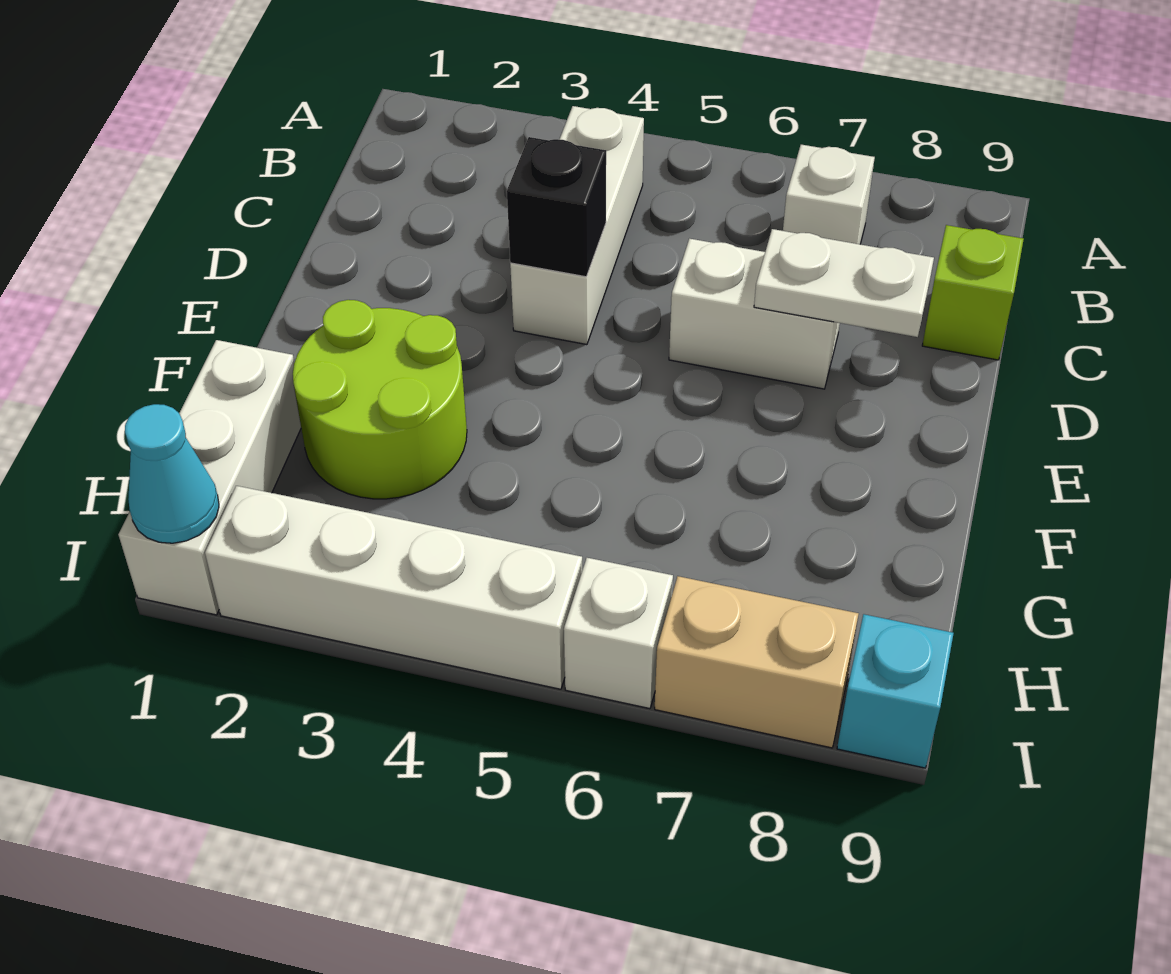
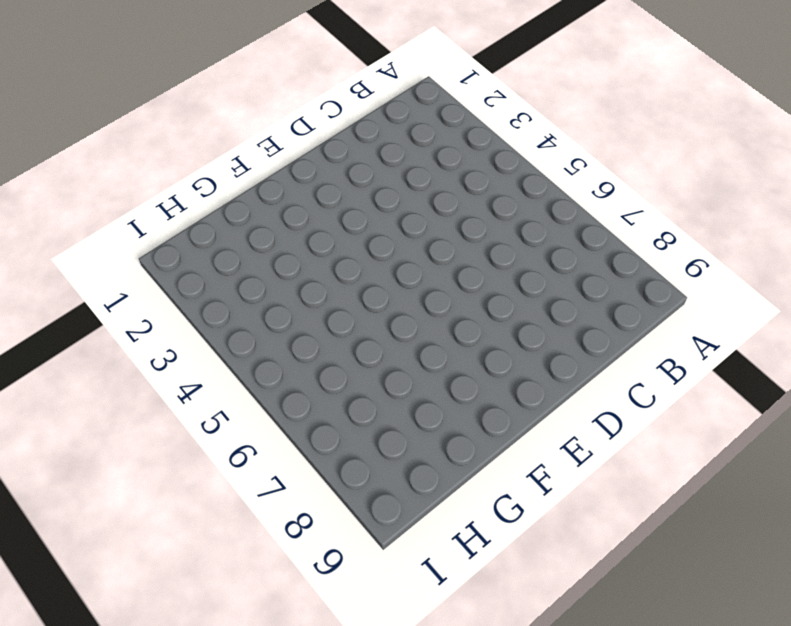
none -> white 1x3 brick [510,106,644,345]
none -> white 1x1 brick [783,145,875,244]
none -> lime 1x1 brick [922,225,1024,360]

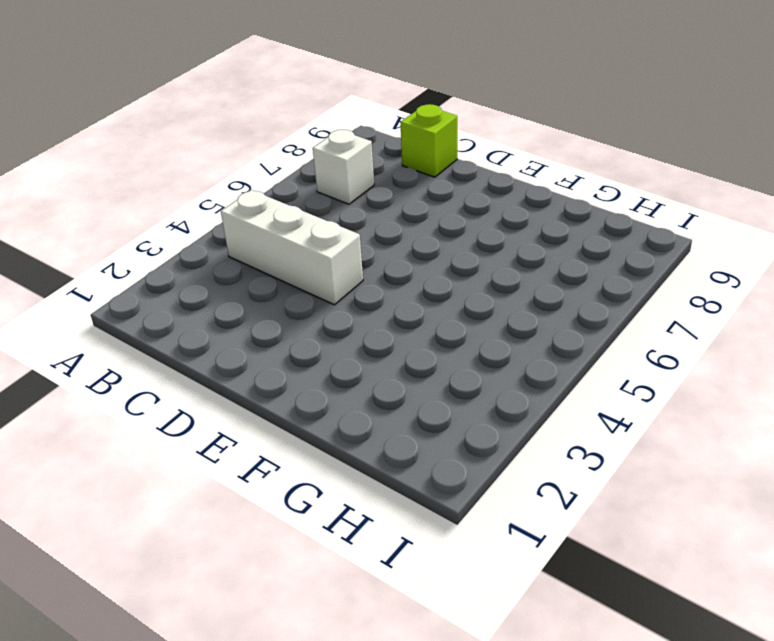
none -> white 1x2 brick [669,239,840,389]
none -> lime 2x2 round brick [293,300,467,499]
none -> white 1x3 brick [118,340,301,615]

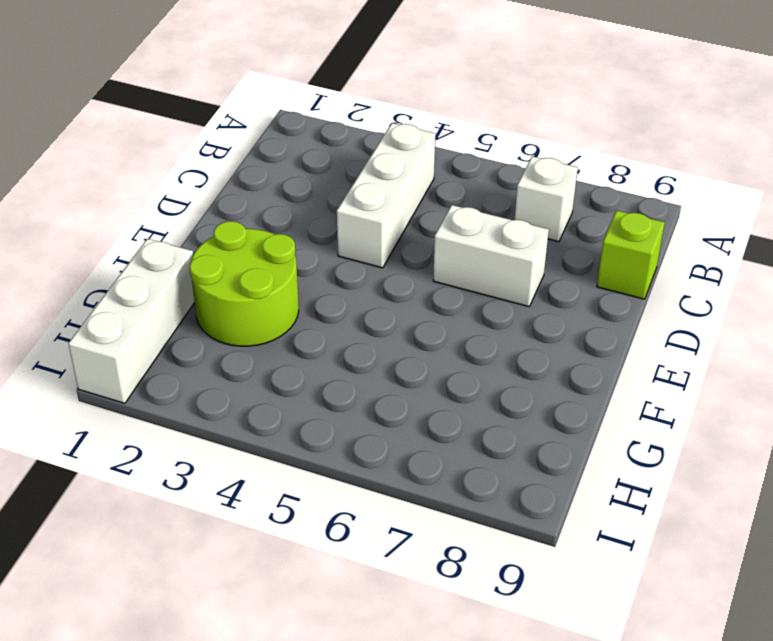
none -> white 1x4 brick [205,486,582,689]
none -> white 1x1 brick [564,558,673,709]
none -> tan 1x2 brick [655,576,859,748]

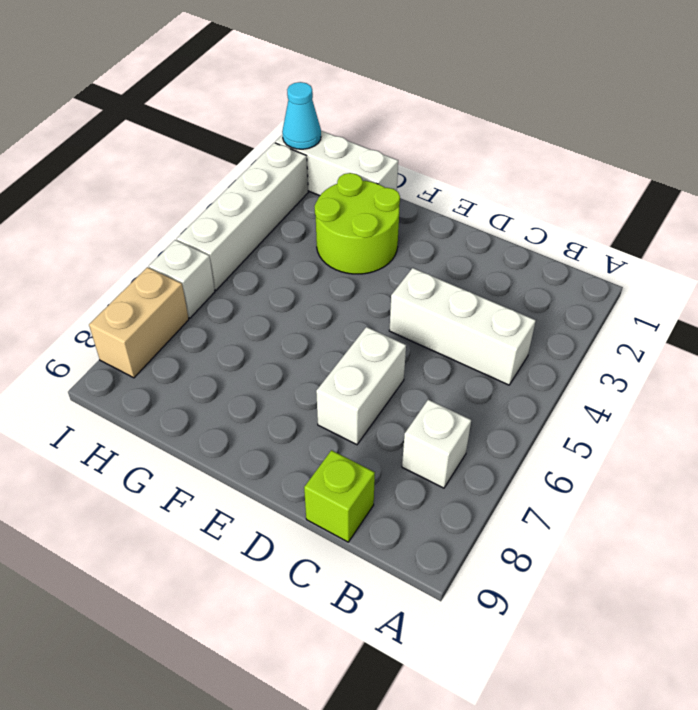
none -> cyan 1x1 brick [837,614,954,768]
none -> black 1x1 brick [507,137,606,277]
none -> white 1x2 plate [754,229,934,337]

